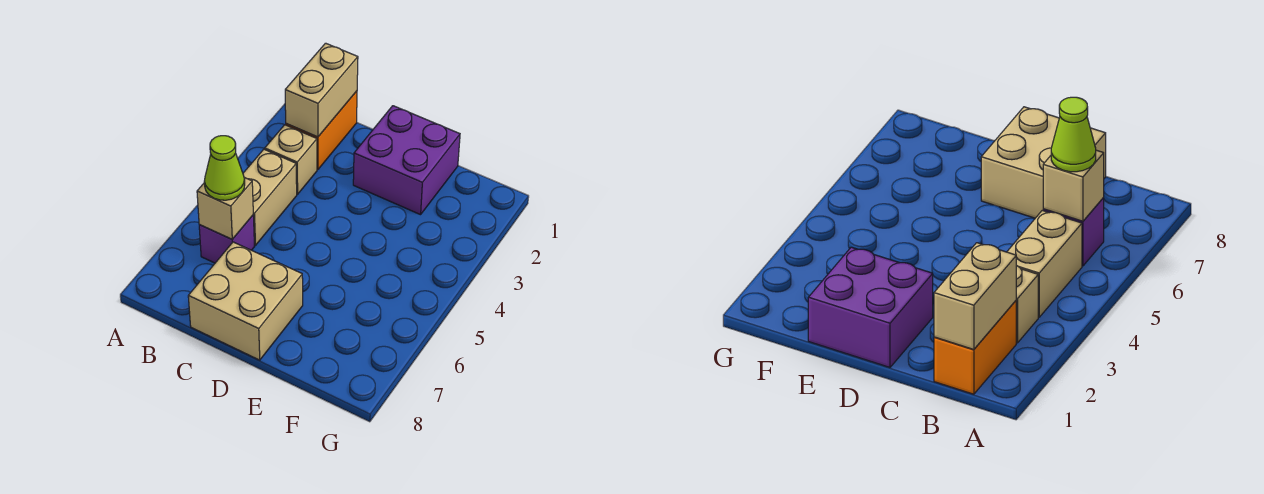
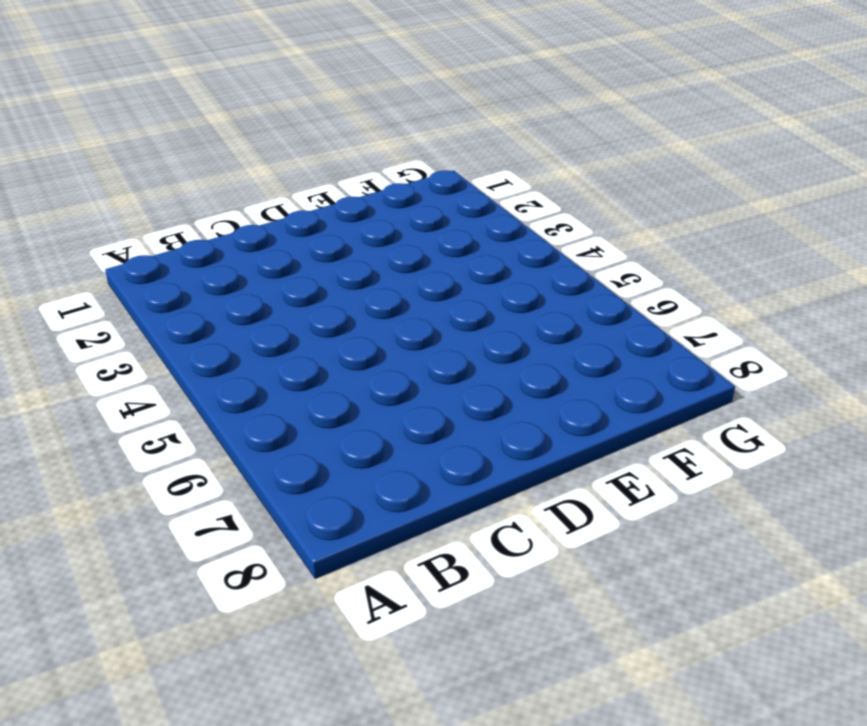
none -> orange 1x2 brick [286,91,357,170]
none -> tan 1x1 brick [265,125,317,194]

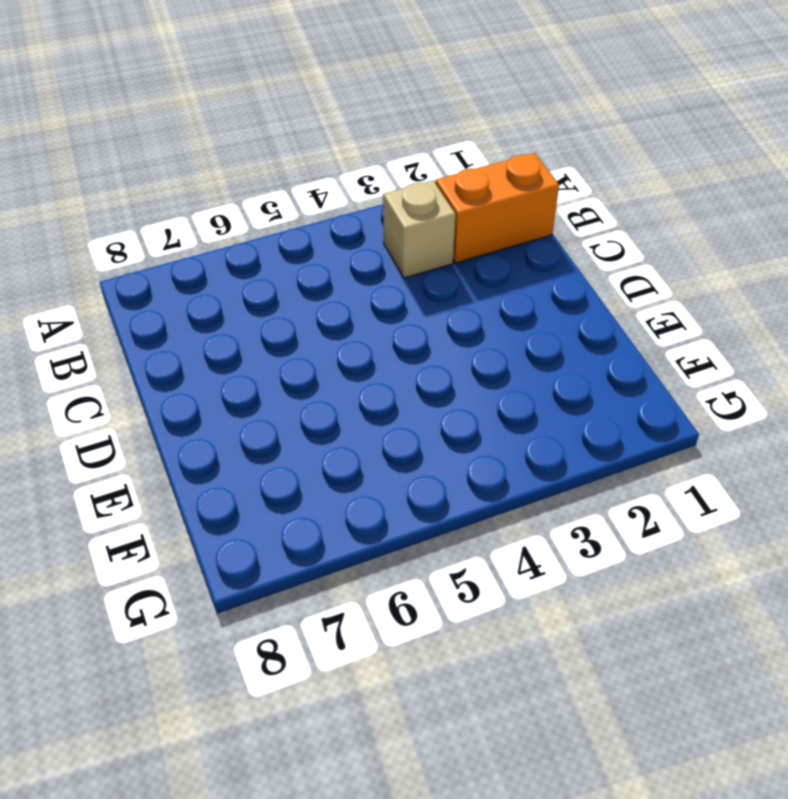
none -> tan 1x2 brick [243,149,297,245]
none -> purple 1x1 brick [199,215,255,263]

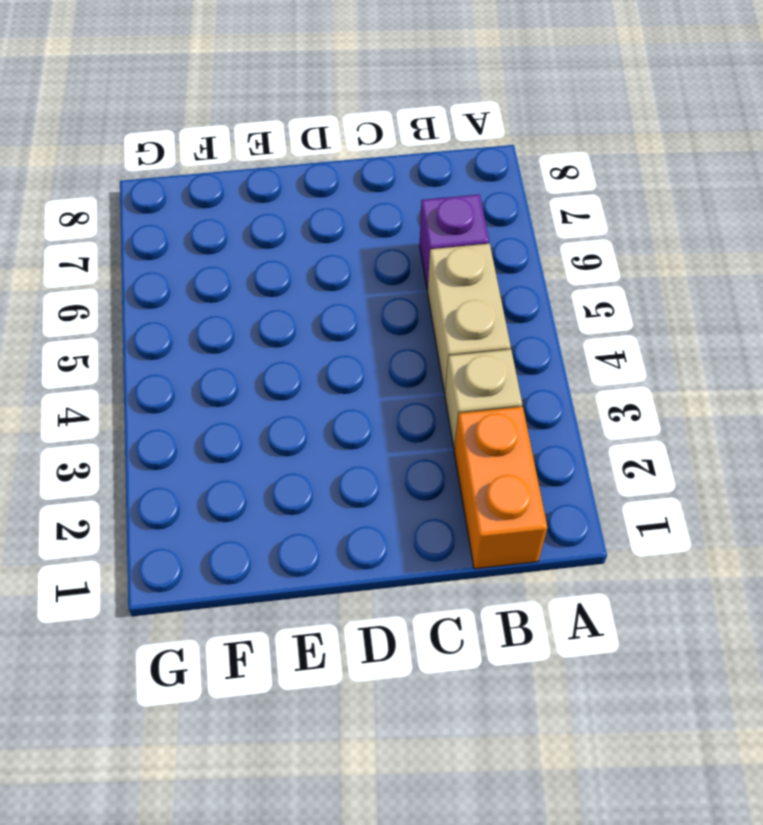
none -> tan 2x2 brick [188,242,303,360]
none -> purple 2x2 brick [353,106,460,215]

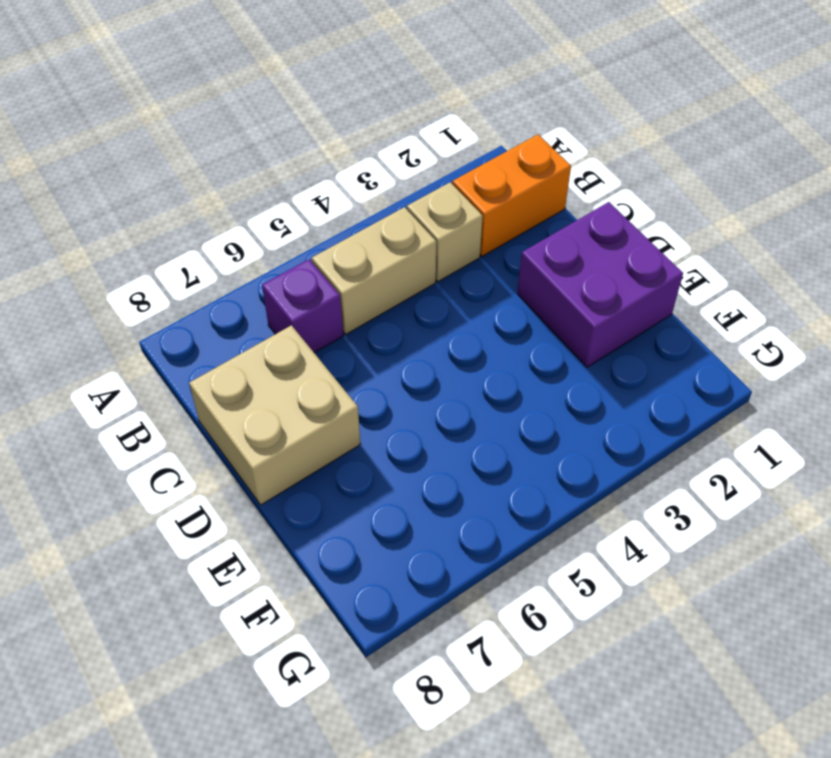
none -> tan 1x2 brick [285,43,358,137]
none -> tan 1x1 brick [197,177,253,239]

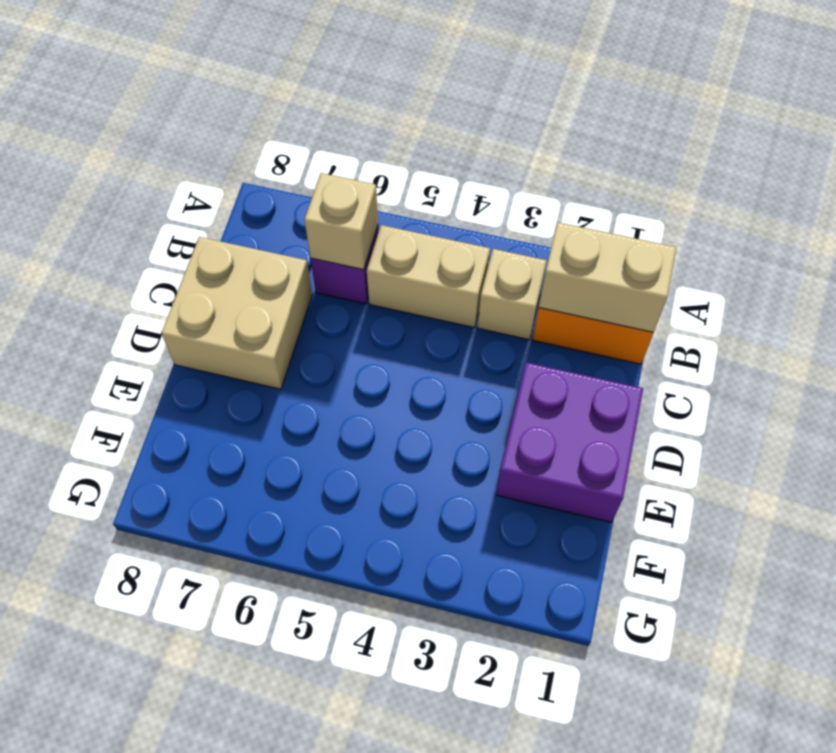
none -> lime 1x1 cone [204,136,245,200]

